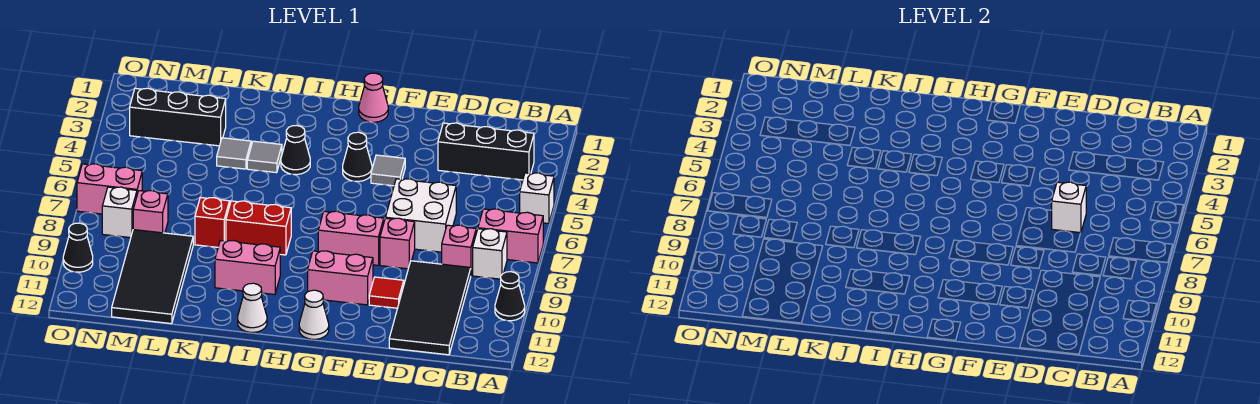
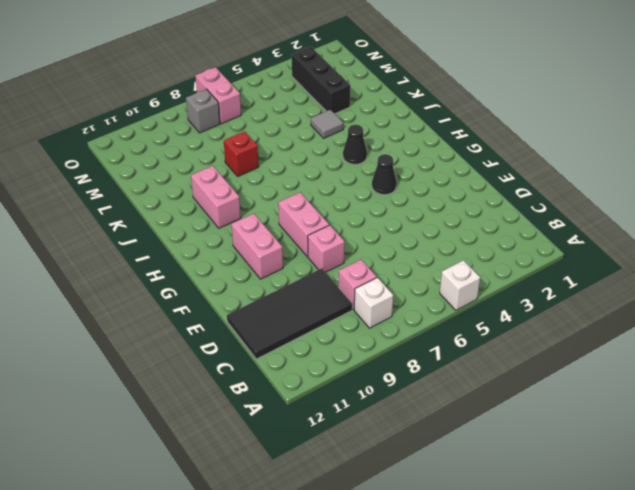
grey 1x1 brick [186,89,220,133] -> white 1x1 brick [102,187,137,238]
none -> pink 1x2 brick [478,209,543,263]
none -> black 1x1 cone [495,272,525,321]
none -> black 1x3 brick [438,123,534,180]
none -> white 2x2 brick [385,179,456,252]

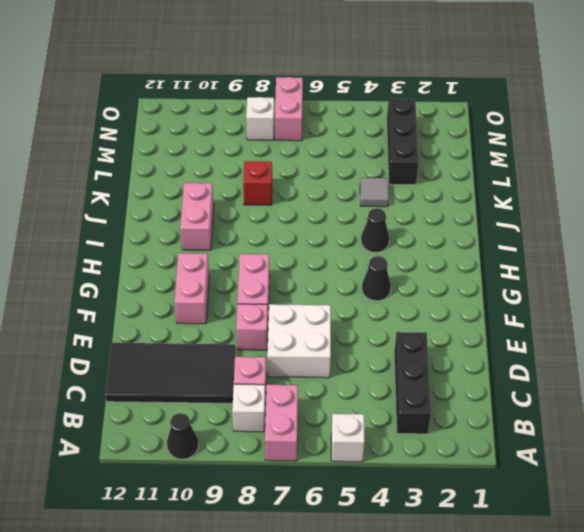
none -> red 1x1 tile [369,277,404,308]
none -> grey 1x1 tile [371,155,405,186]
none -> pink 1x1 cone [359,73,388,122]
none -> white 1x1 cone [299,290,329,339]

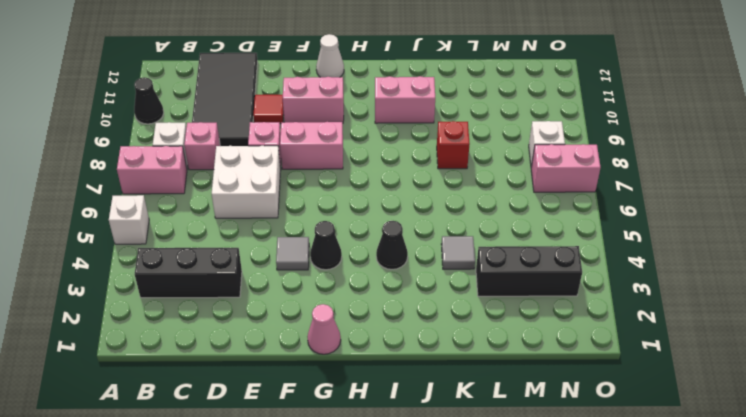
none -> red 1x2 brick [226,201,291,255]
none -> white 1x1 cone [238,283,267,332]
none -> grey 1x1 tile [247,141,282,173]
none -> black 2x4 tile [112,230,193,324]

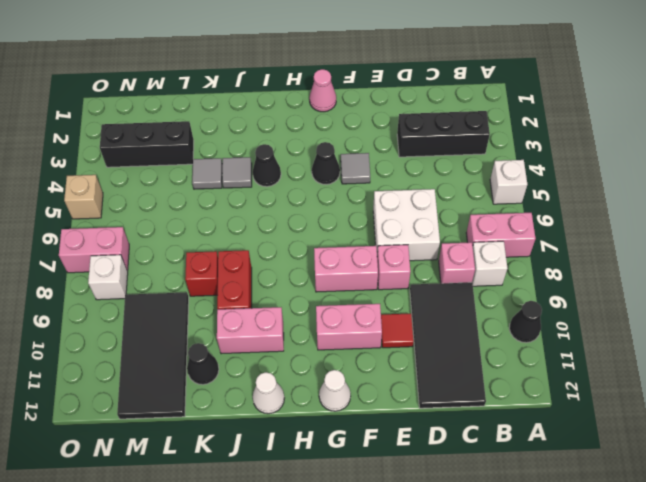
red 1x2 brick [217,250,252,309] -> red 1x2 brick turned to [226,201,291,255]
black 1x1 cone [187,343,219,385] -> black 1x1 cone moved to [63,223,93,272]
tan 1x1 brick [64,175,103,219] -> none
none -> pink 1x1 brick [133,191,168,233]
none -> white 1x1 brick [1052,182,1086,233]

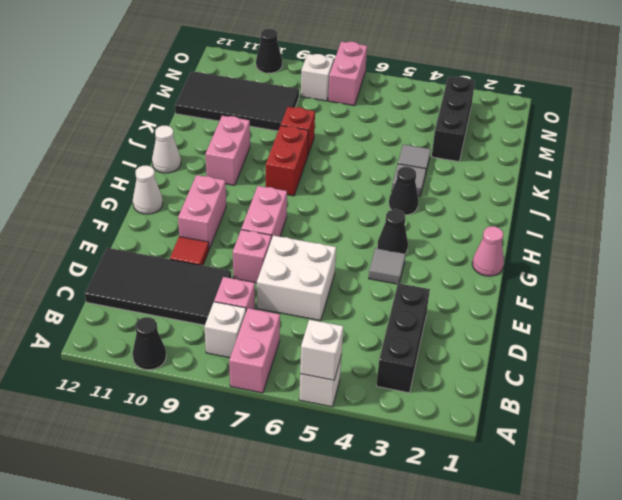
white 1x1 brick [300,320,343,380] -> white 1x1 brick moved to [1052,182,1086,233]
none -> pink 1x1 brick [133,191,168,233]

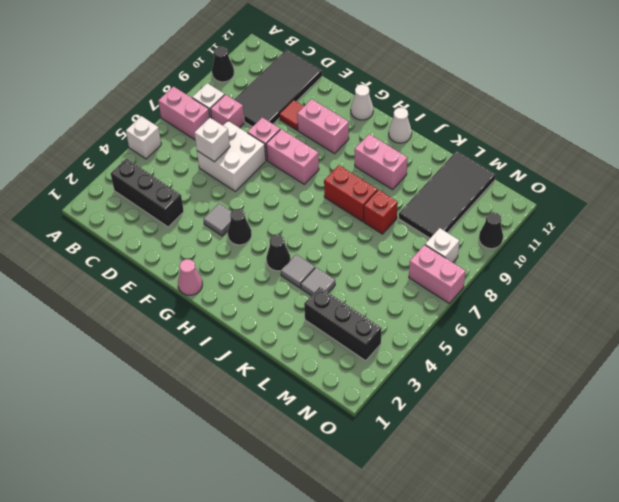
none -> pink 1x1 brick [133,191,168,233]

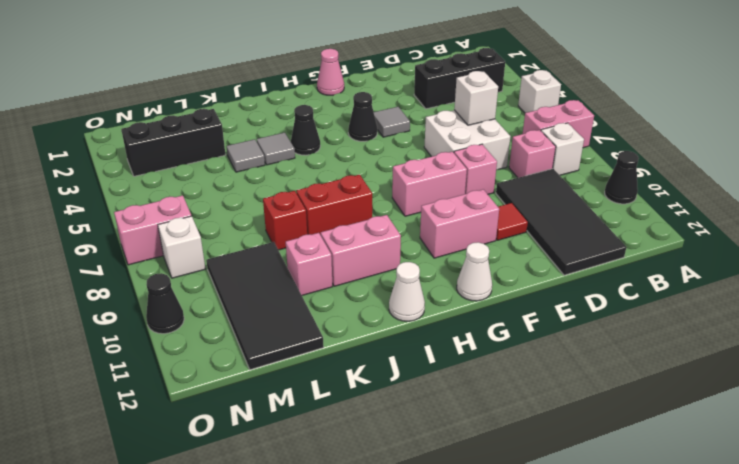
pink 1x1 brick [286,233,333,295] -> pink 1x1 brick moved to [133,191,168,233]

